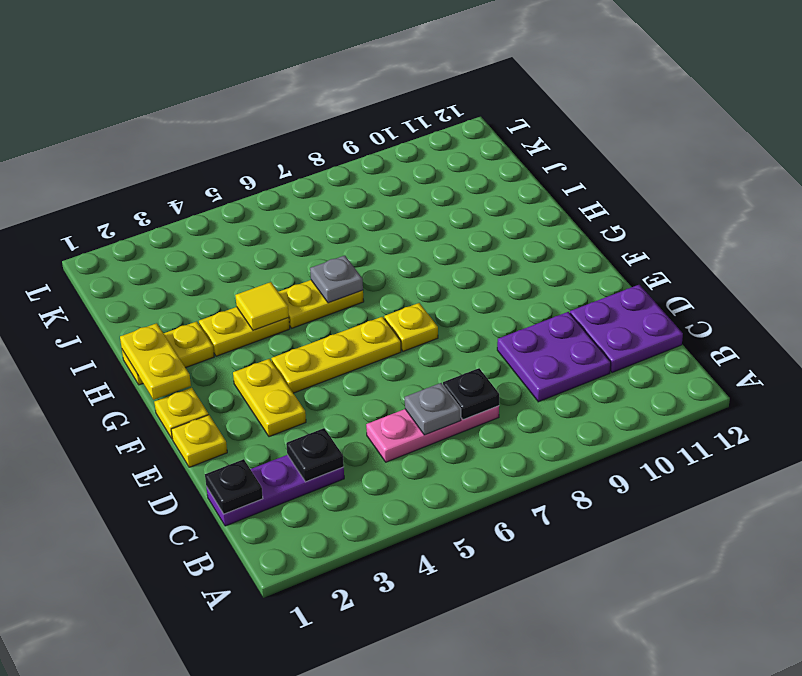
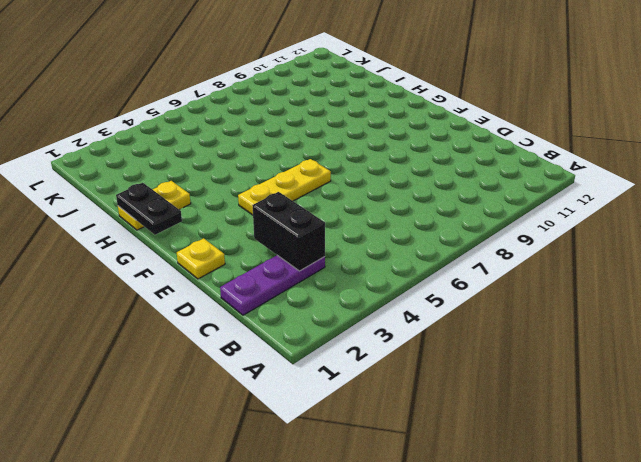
black 1x2 brick [252,192,325,271] -> black 1x1 plate [286,428,344,482]
black 1x2 plate [116,183,182,235] -> yellow 1x2 plate [120,323,191,400]
none -> pink 1x3 plate [366,406,499,462]
none -> purple 2x2 plate [497,312,611,402]
none -> purple 2x2 plate [570,285,683,373]

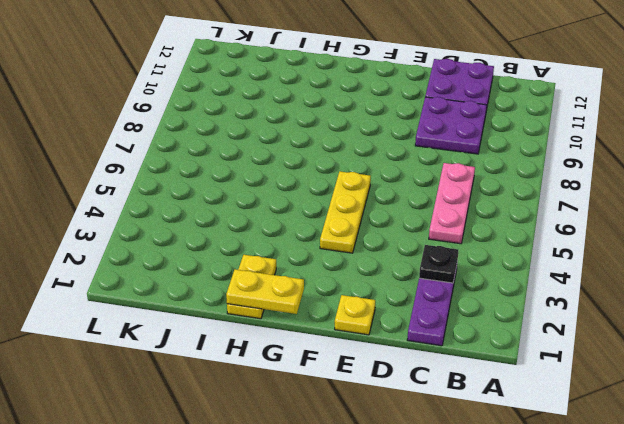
none -> yellow 1x2 plate [233,359,306,437]
none -> yellow 1x1 plate [154,388,208,439]
none -> yellow 1x1 plate [384,303,438,351]

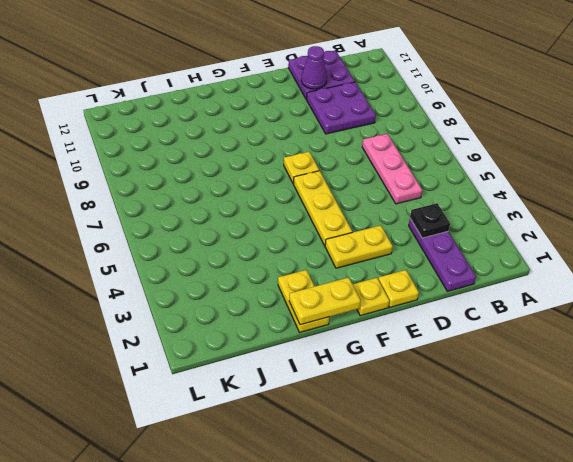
purple 1x1 cone [301,46,327,89] -> none
none -> yellow 1x2 plate [199,307,290,356]
none -> yellow 1x2 plate [279,280,364,328]
none -> black 1x1 plate [205,459,263,514]

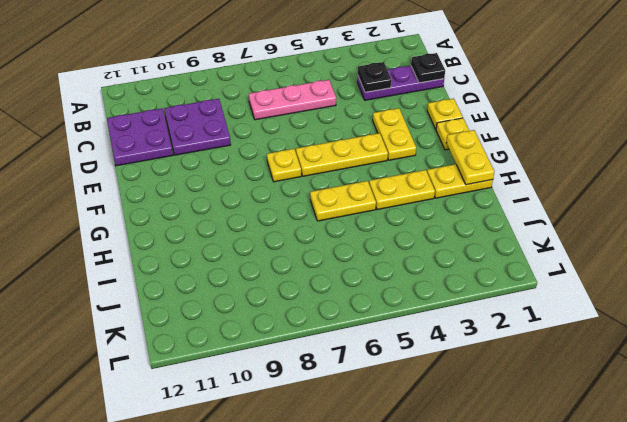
none -> grey 1x1 plate [405,383,461,435]
none -> black 1x1 plate [443,368,499,420]
none -> yellow 1x1 tile [235,282,289,330]

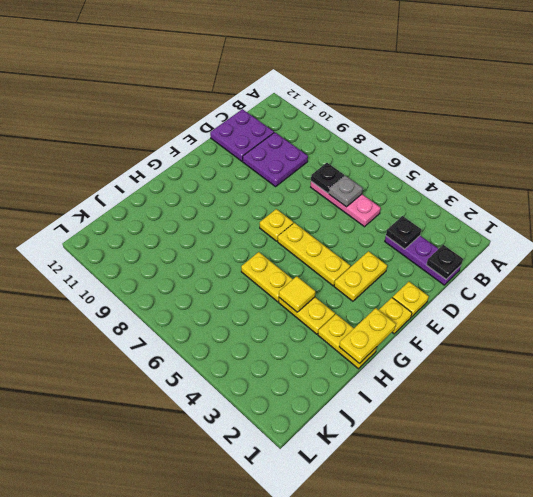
none -> grey 1x1 plate [310,255,363,303]

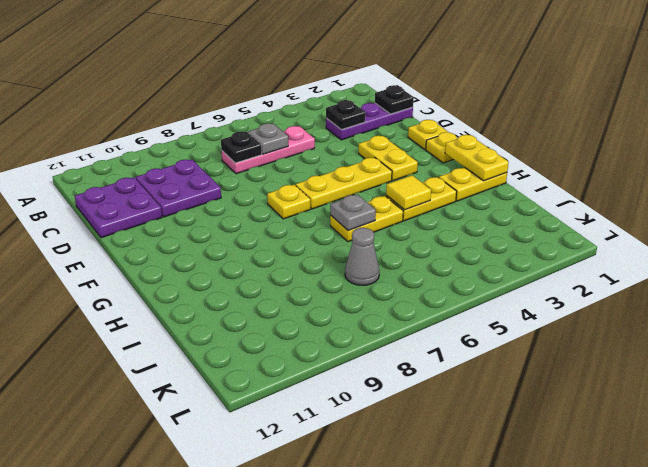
grey 1x1 cone [345,228,379,285] -> none

